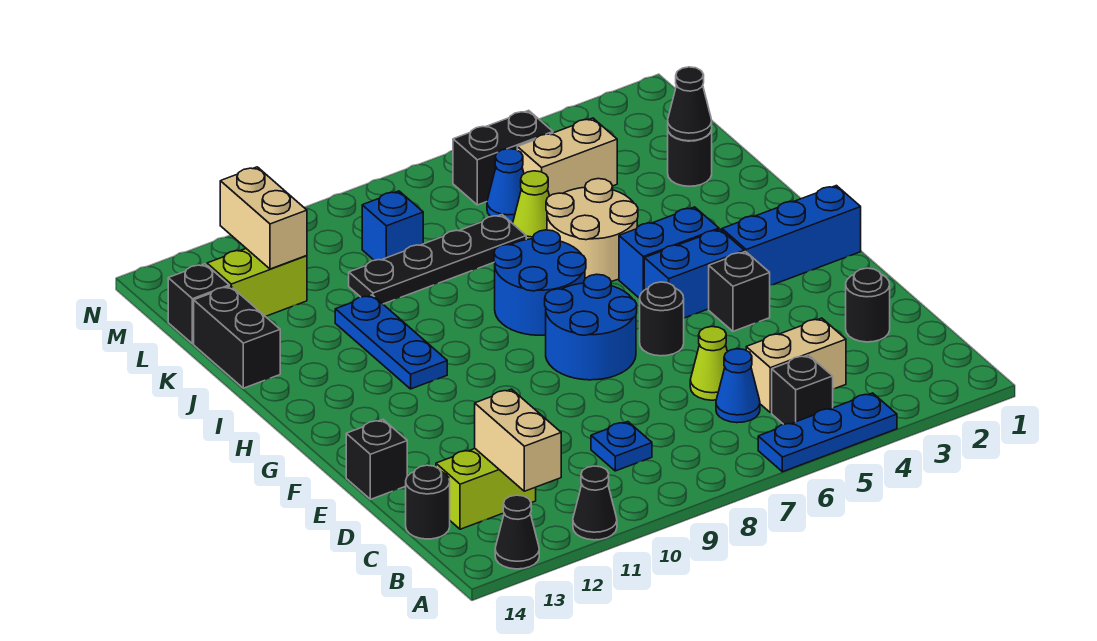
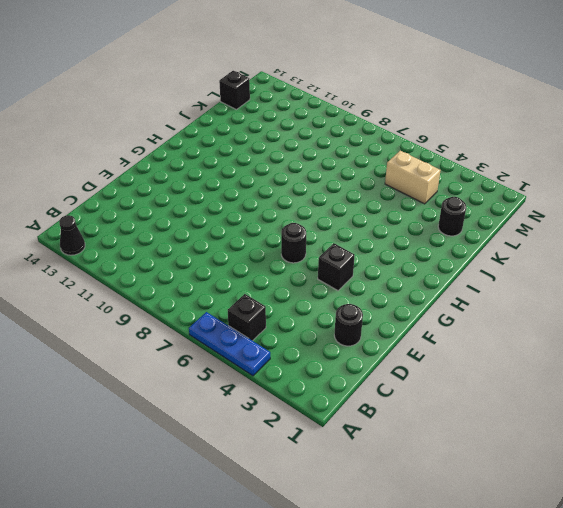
none -> black 1x1 cone [573,466,617,540]
none -> tan 1x2 brick [746,318,846,413]
none -> blue 1x1 cone [716,349,760,423]
none -> blue 1x1 plate [591,422,652,471]

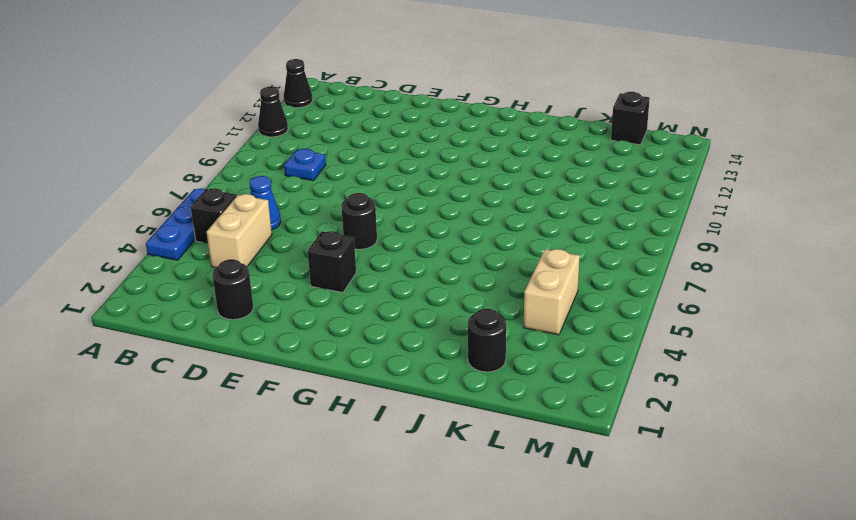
none -> lime 1x2 brick [436,449,536,529]
none -> black 1x1 round brick [406,465,450,539]
none -> lime 1x1 cone [690,327,727,400]
none -> black 1x1 brick [346,420,407,499]

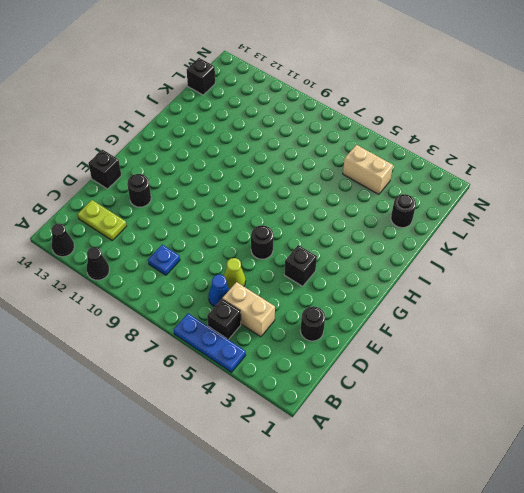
lime 1x2 plate [78,200,126,240] -> lime 1x2 brick [436,449,536,529]
black 1x1 round brick [127,174,151,207] -> black 1x1 round brick moved to [406,465,450,539]
none -> blue 2x2 round brick [545,274,637,380]
none -> blue 1x3 brick [722,186,861,285]
none -> blue 1x2 brick [644,229,744,318]
none -> blue 1x2 brick [619,207,719,298]

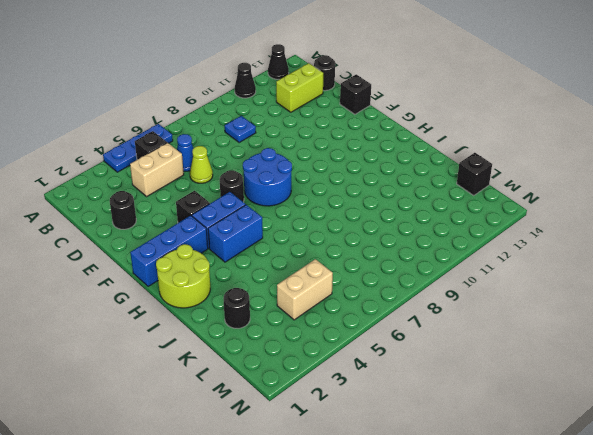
lime 2x2 round brick [156,244,210,308] -> none
none -> blue 2x2 round brick [494,230,586,335]
none -> blue 1x3 plate [335,295,447,389]
none -> tan 2x2 round brick [546,179,638,282]
none -> black 1x2 brick [194,286,280,388]

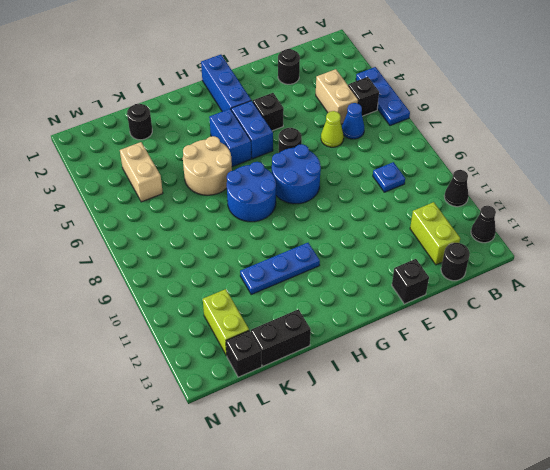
none -> lime 1x1 cone [513,171,549,240]
none -> black 1x4 plate [349,215,526,304]
none -> blue 1x1 cone [487,149,524,222]
none -> blue 1x1 brick [362,191,423,260]

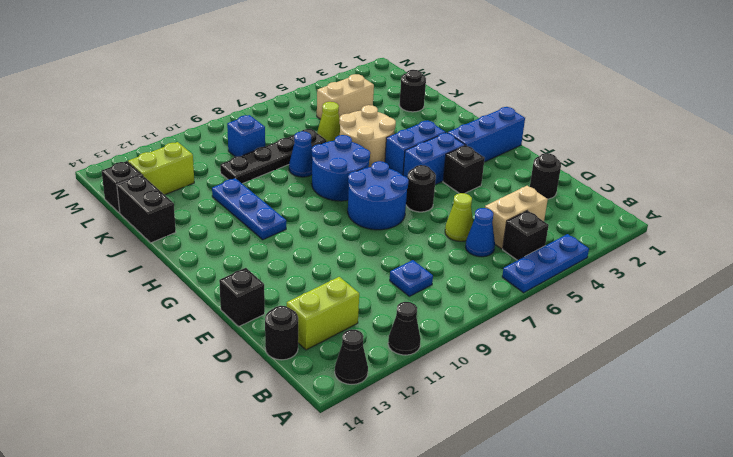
blue 1x1 cone [289,131,312,177] -> blue 1x1 cone moved to [487,149,524,222]
none -> black 1x2 brick [453,110,553,205]
none -> tan 1x2 brick [475,389,561,491]
none -> black 1x1 cone [668,67,712,141]
none -> tan 1x2 brick [220,167,307,269]

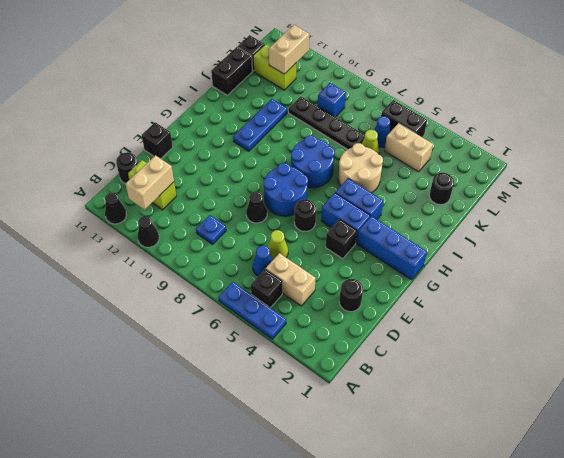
black 1x1 cone [246,192,267,223] -> black 1x1 cone moved to [668,67,712,141]

